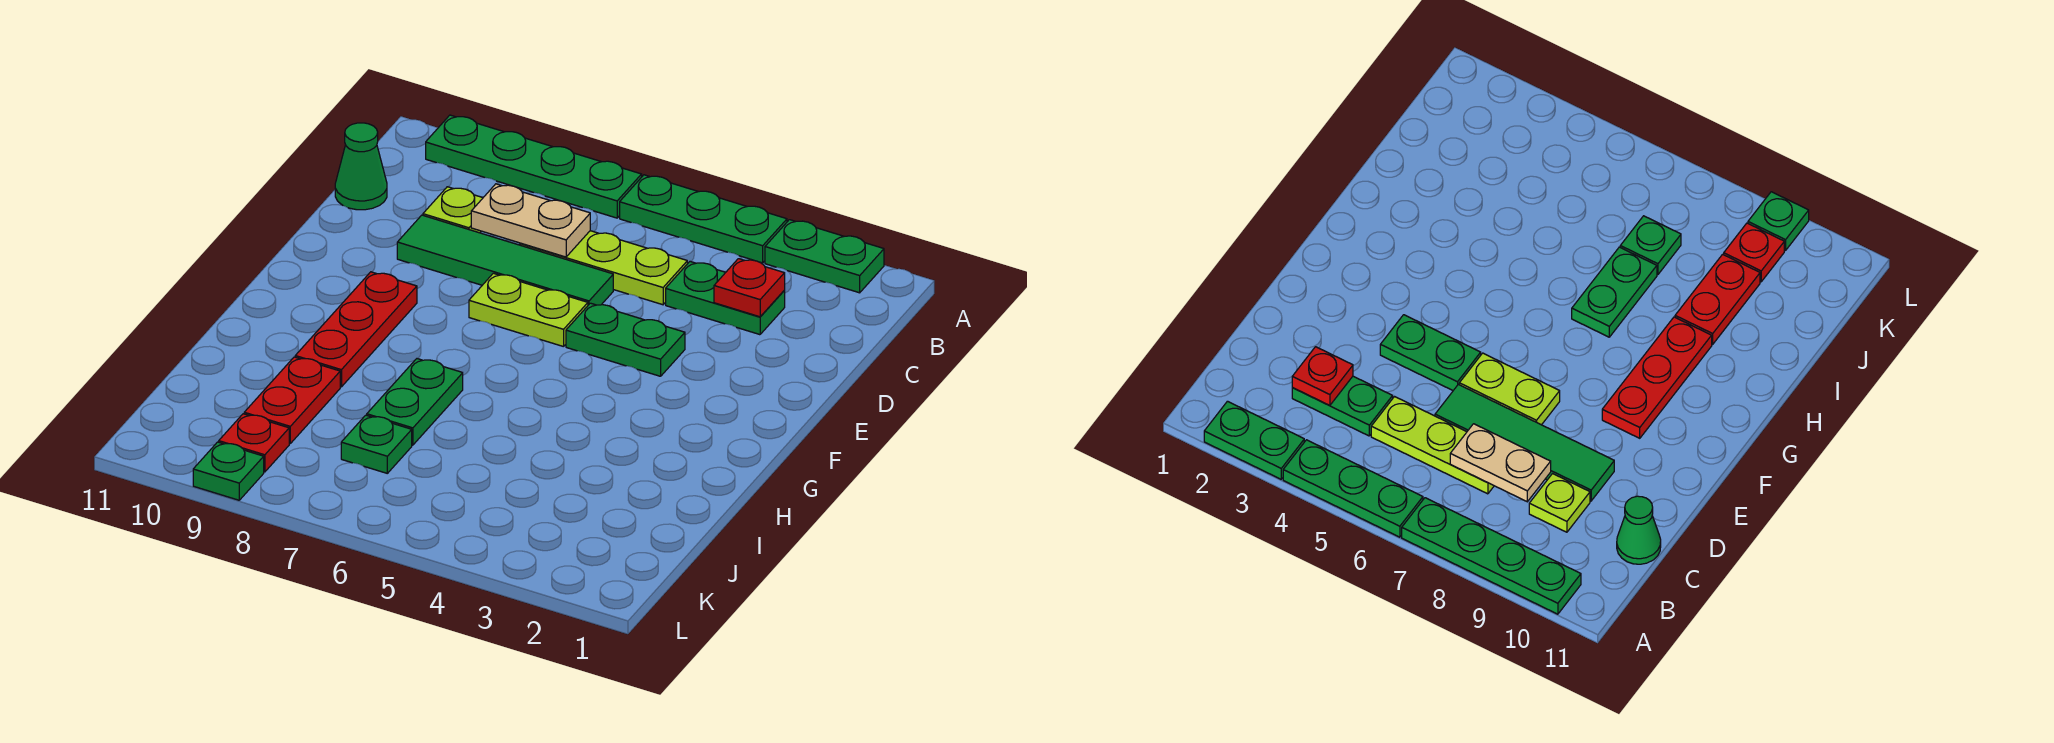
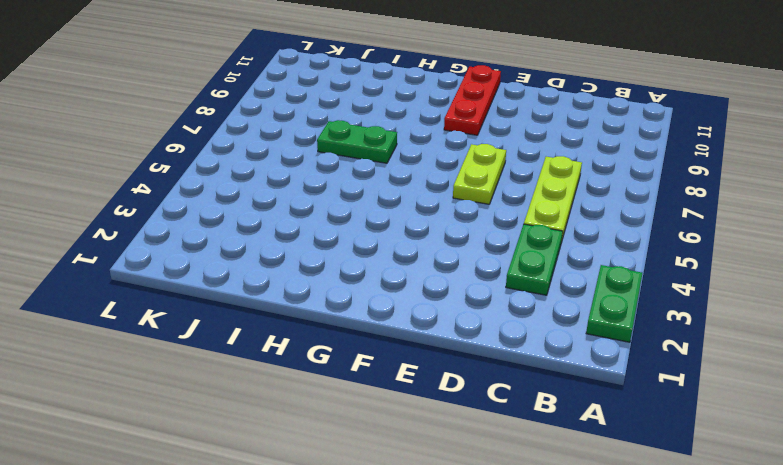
red 1x3 plate [444,65,501,135] -> red 1x3 plate turned to [295,272,417,387]
none -> green 1x3 plate [620,175,787,263]
none -> green 1x4 plate [426,115,642,218]
none -> lime 1x1 plate [423,187,483,233]

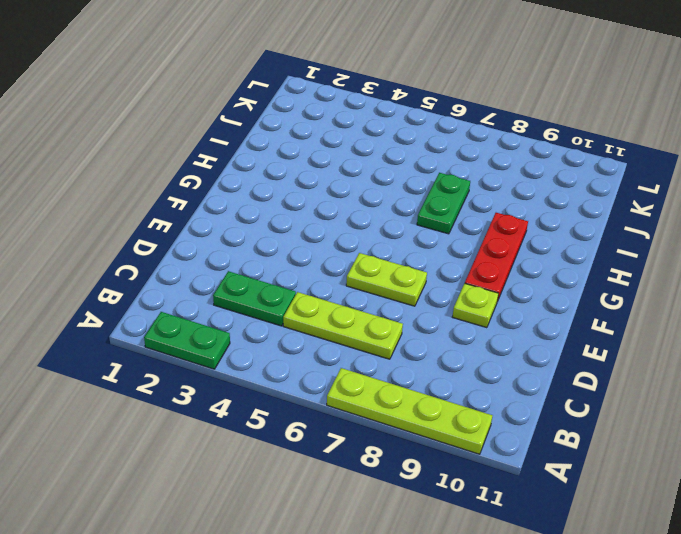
lime 1x4 plate [327,368,492,454] -> green 1x4 plate [426,115,642,218]
lime 1x1 plate [452,283,499,328] -> lime 1x1 plate moved to [423,187,483,233]
none -> green 1x3 plate [620,175,787,263]
none -> green 1x1 cone [335,123,387,210]
none -> green 1x4 tile [397,215,613,305]

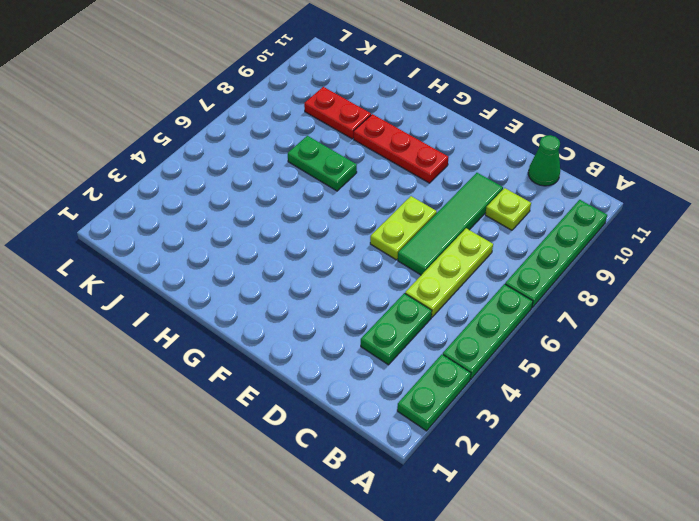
none -> green 1x2 plate [566,303,685,376]
none -> green 1x1 plate [341,415,412,473]
none -> red 1x1 plate [219,414,289,472]

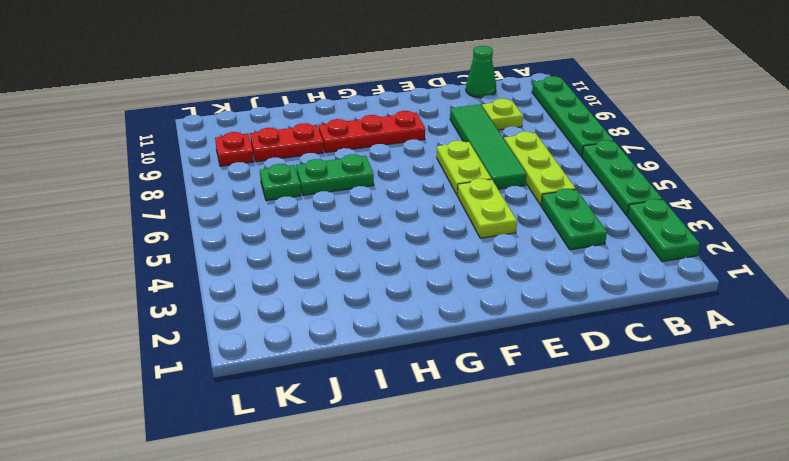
lime 1x2 plate [457,179,517,238] -> green 1x2 plate [566,303,685,376]
none -> green 1x1 plate [193,442,264,500]
none -> red 1x1 plate [714,259,785,317]
none -> tan 1x2 plate [471,184,590,257]

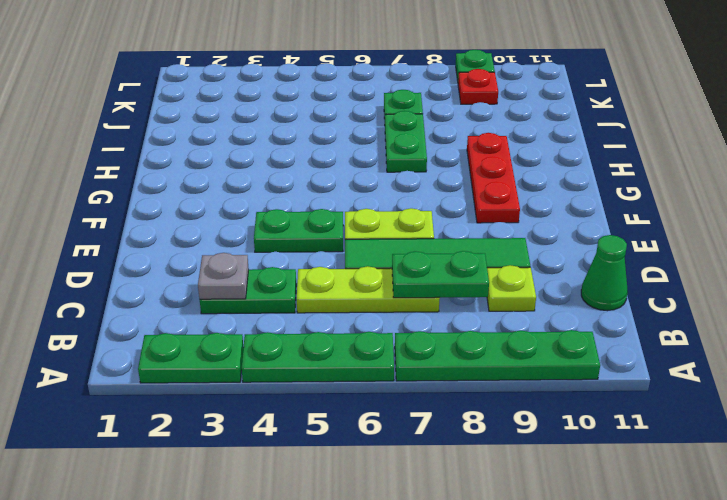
grey 1x1 plate [198,253,249,299] -> red 1x1 plate [714,259,785,317]
green 1x2 plate [392,251,489,298] -> tan 1x2 plate [471,184,590,257]
none -> red 1x2 plate [244,357,340,443]

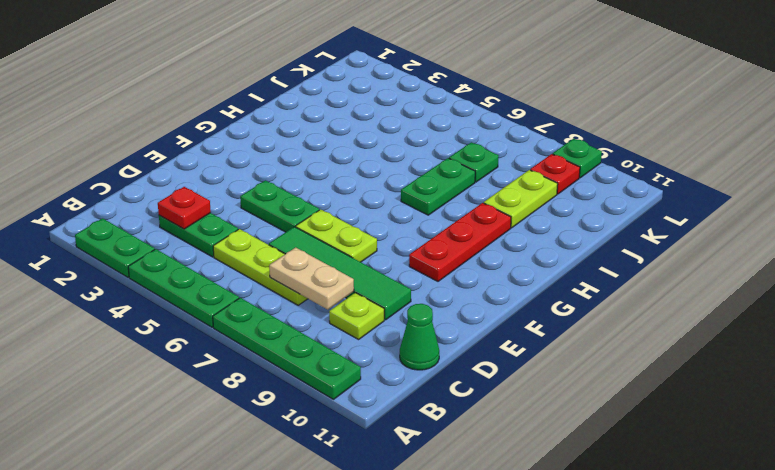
lime 1x2 plate [484,170,558,228] -> red 1x2 plate [244,357,340,443]

